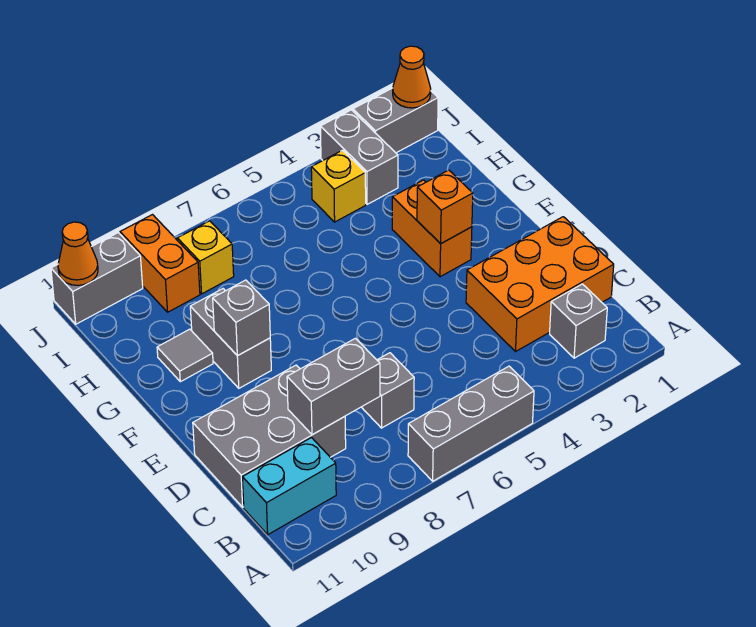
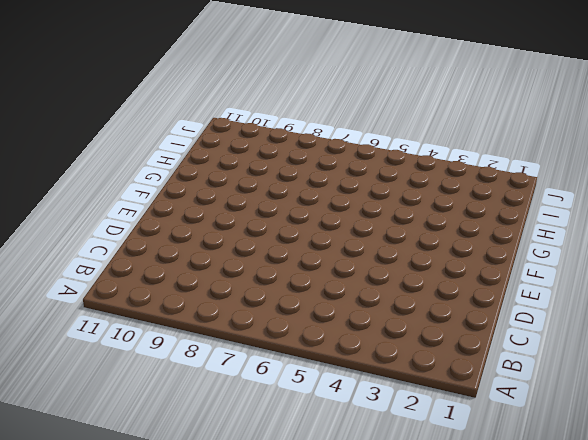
none -> grey 1x3 brick [408,366,534,481]
none -> grey 1x1 brick [550,284,607,358]
none -> cyan 1x2 brick [242,438,336,535]

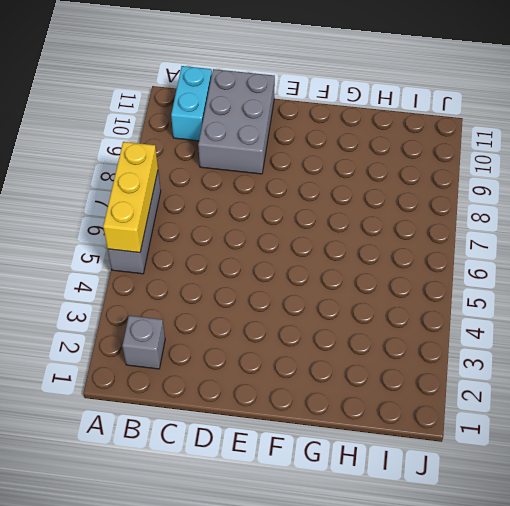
yellow 1x3 brick [103,142,158,253] -> none
none -> orange 2x3 brick [466,217,614,351]
none -> grey 1x1 brick [362,353,414,428]
none -> orange 1x2 brick [392,180,472,277]

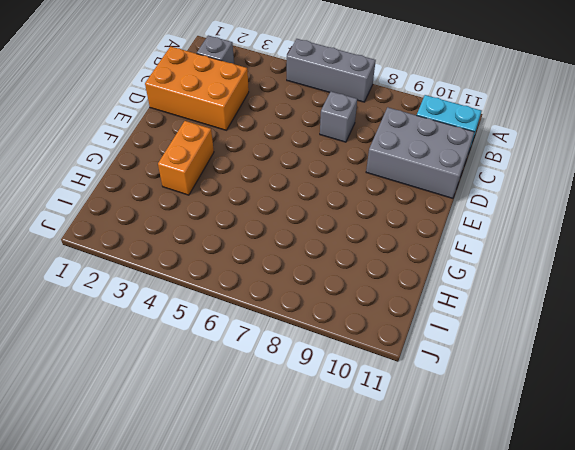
none -> grey 1x2 brick [190,289,271,388]
none -> grey 1x1 tile [157,329,213,382]
none -> grey 1x2 brick [320,110,398,204]

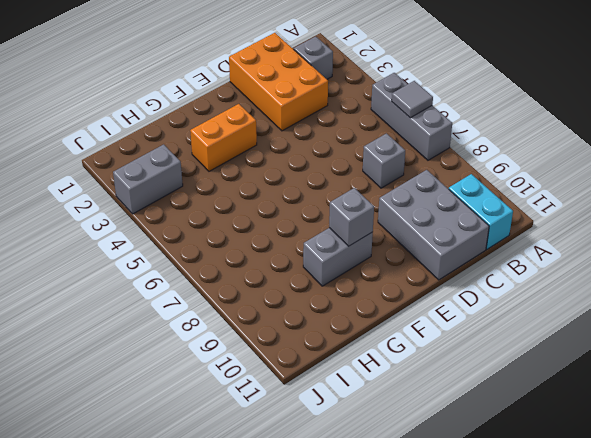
grey 1x1 tile [392,81,433,118] -> grey 1x1 tile moved to [157,329,213,382]
none -> yellow 1x1 brick [311,150,366,222]
none -> yellow 1x1 brick [177,221,234,294]
none -> orange 1x2 brick [120,215,200,312]

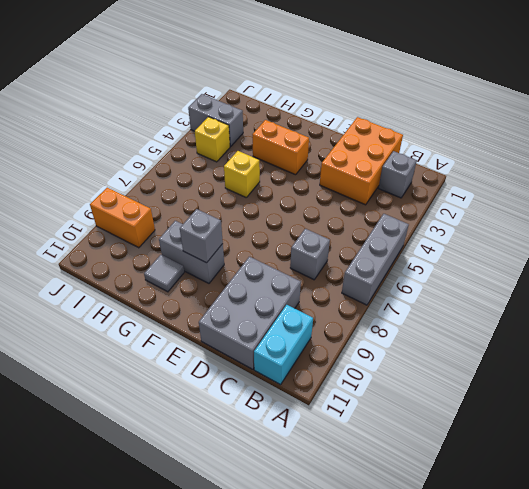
yellow 1x1 brick [224,151,260,197] -> yellow 1x1 brick moved to [177,221,234,294]
none -> grey 1x2 brick [353,88,438,153]
none -> grey 1x2 brick [51,233,143,324]
none -> grey 1x2 brick [287,338,380,435]

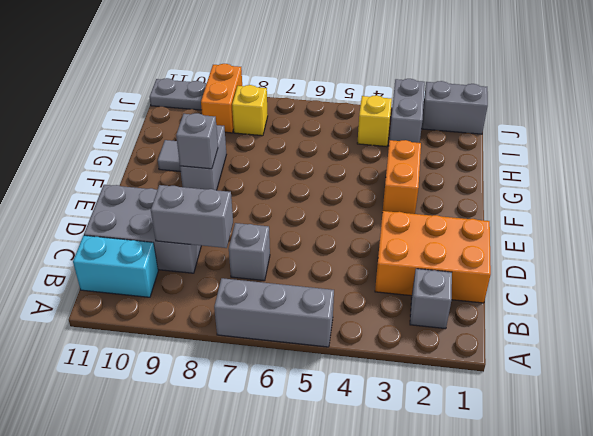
grey 1x2 plate [149,78,207,110] -> grey 1x2 brick [51,233,143,324]
none -> orange 1x1 brick [417,170,473,244]
none -> orange 1x1 cone [393,46,431,108]
none -> orange 1x1 cone [58,222,98,285]

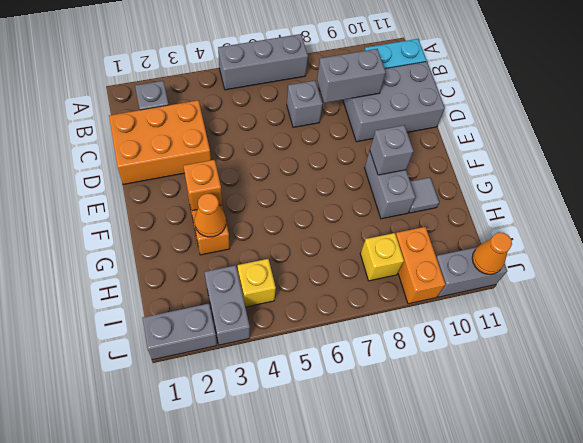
orange 1x1 cone [194,194,226,237] -> orange 1x1 cone moved to [393,46,431,108]

